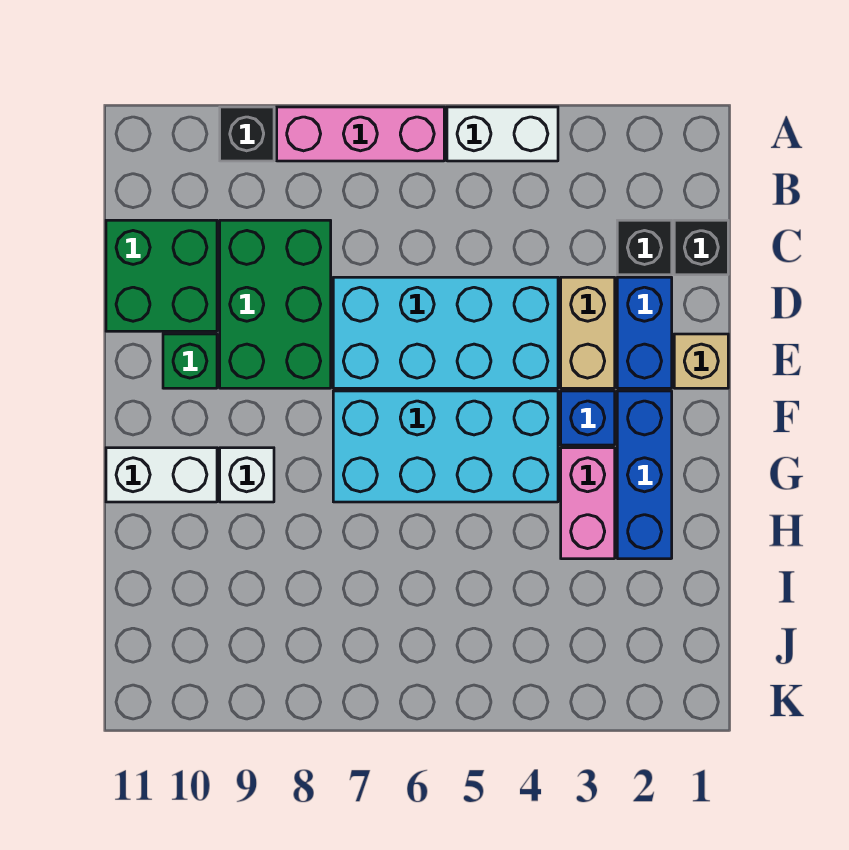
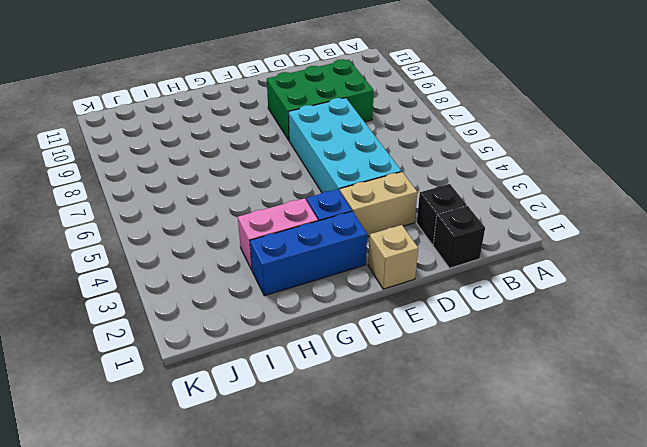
none -> white 1x2 brick [447,107,558,161]
none -> pink 1x3 brick [277,107,444,161]
none -> black 1x1 brick [220,107,274,161]

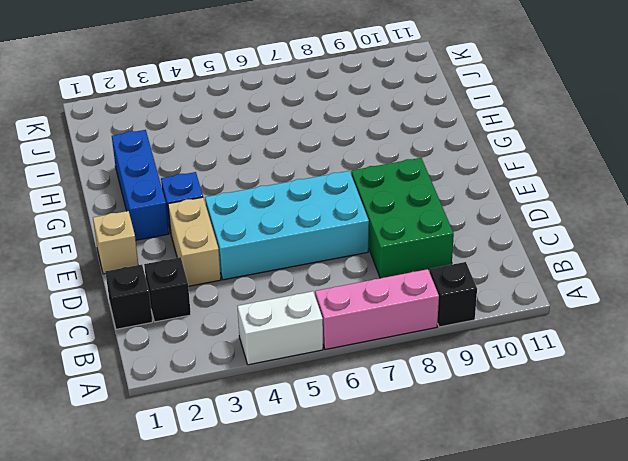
none -> green 2x2 brick [106,220,217,331]
none -> blue 1x2 brick [617,277,672,388]
none -> green 1x1 brick [163,334,217,388]

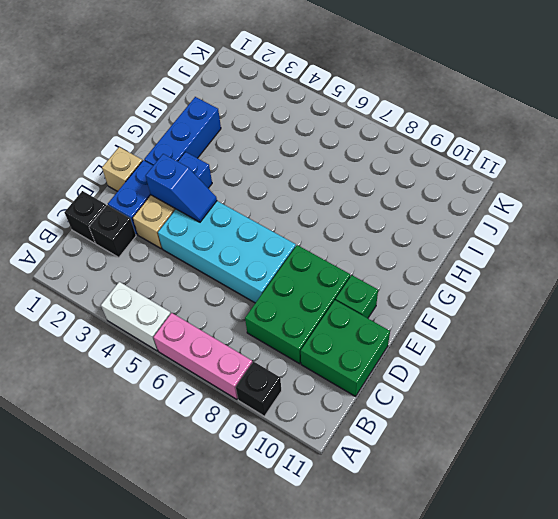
blue 1x2 slope [146,154,217,222] -> none
none -> cyan 2x4 brick [333,391,558,502]
none -> pink 1x2 brick [561,448,615,559]
none -> white 1x1 brick [220,448,274,502]

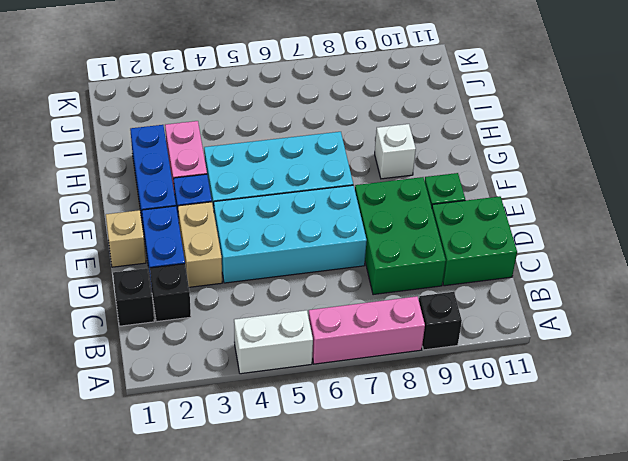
none -> white 1x2 brick [106,448,217,502]

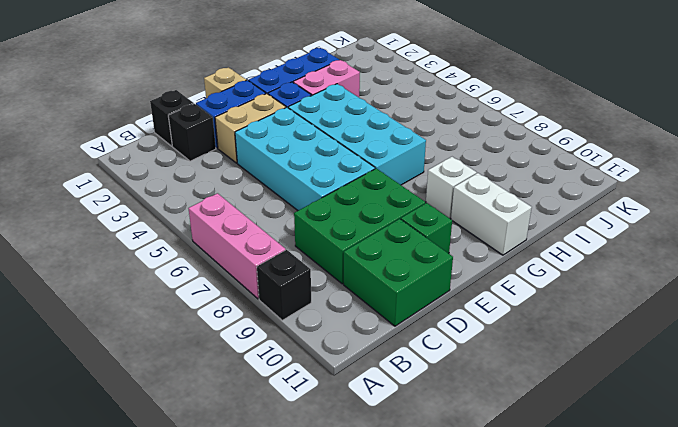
none -> white 1x2 brick [447,107,558,161]

